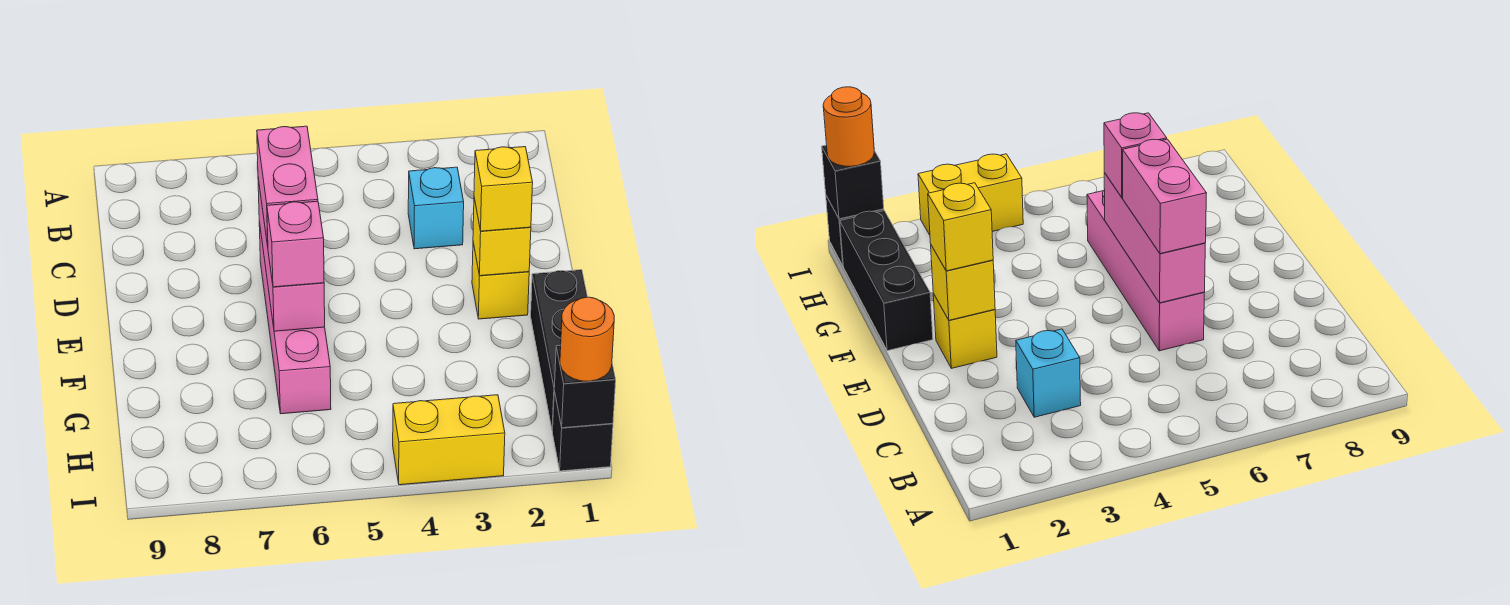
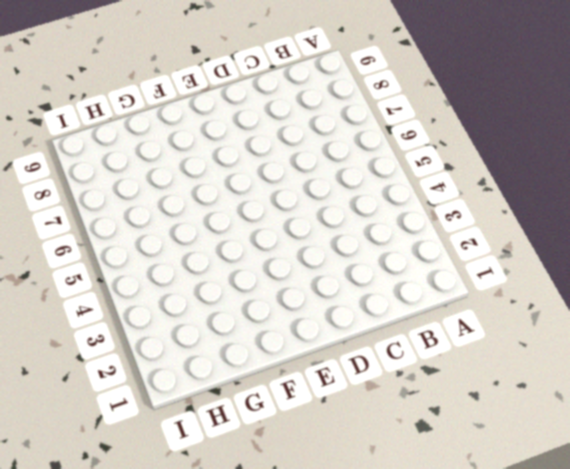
none -> cyan 1x1 brick [408,167,464,249]
none -> pink 1x4 brick [259,222,331,414]
none -> yellow 1x1 brick [472,243,529,319]

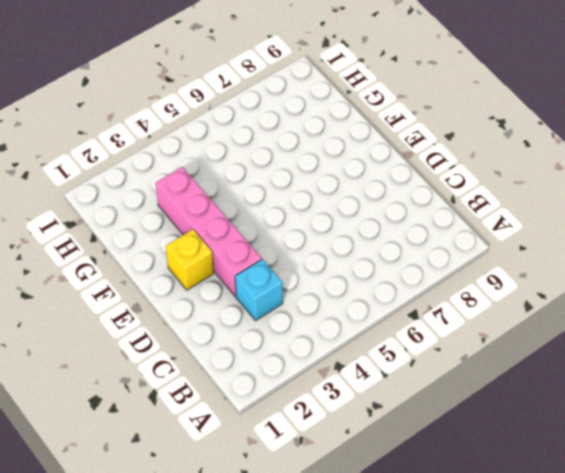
pink 1x4 brick [156,167,262,296] -> pink 1x4 brick moved to [259,222,331,414]
none -> black 1x3 brick [531,270,587,431]
none -> black 1x1 brick [553,391,613,471]
none -> yellow 1x2 brick [393,395,505,485]

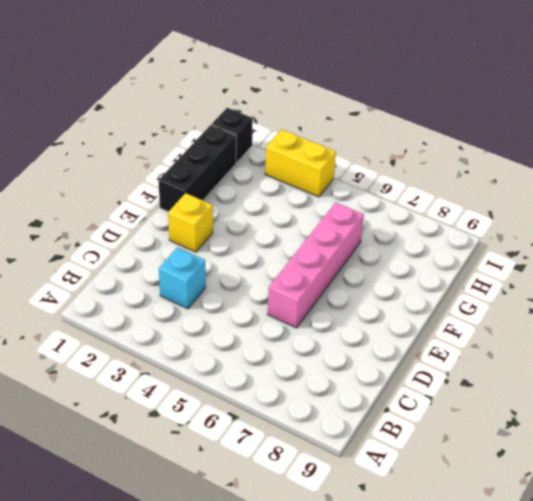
none -> pink 1x3 brick [258,179,325,331]
none -> yellow 1x1 brick [473,198,531,276]
none -> black 1x1 brick [554,345,616,428]

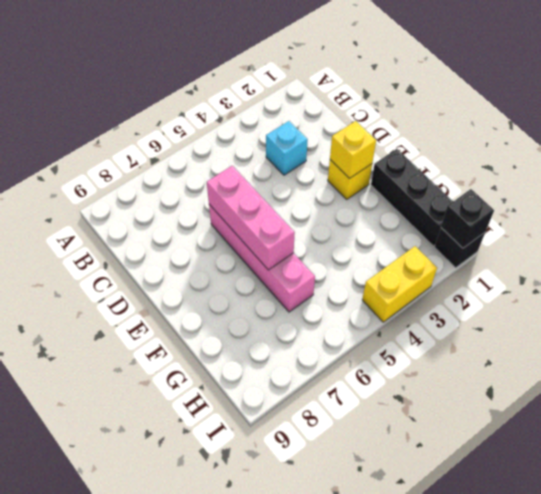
none -> pink 1x2 brick [257,126,318,246]
none -> yellow 1x1 brick [474,147,533,231]
none -> pink 1x1 brick [267,201,324,287]

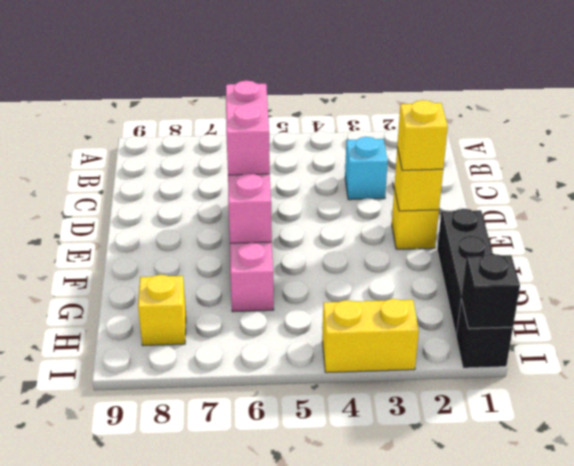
yellow 1x1 brick [138,275,186,346] -> none
none -> pink 1x1 brick [267,201,324,287]
none -> orange 1x1 round brick [560,297,614,381]

